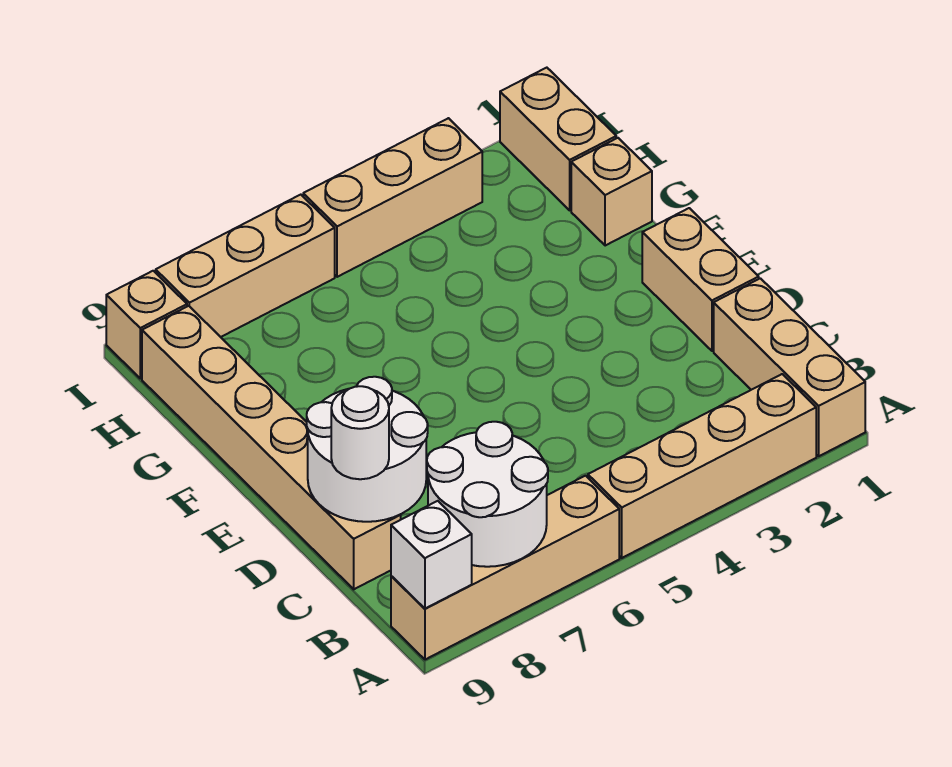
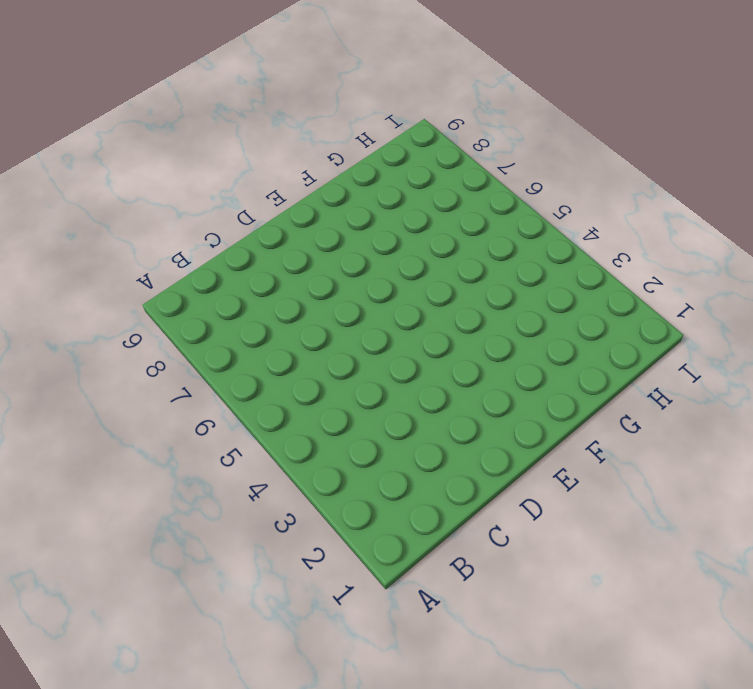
none -> tan 1x3 brick [714,278,865,456]
none -> tan 1x4 brick [588,374,816,558]
none -> tan 1x4 brick [391,476,619,660]

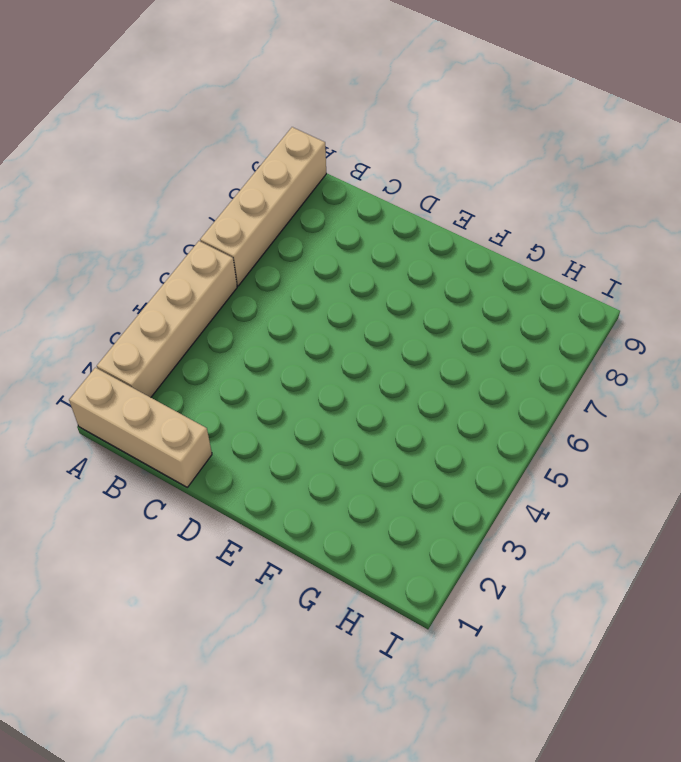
none -> tan 1x6 brick [142,306,401,589]
none -> tan 1x2 brick [642,208,759,351]
none -> tan 1x1 brick [571,138,652,246]

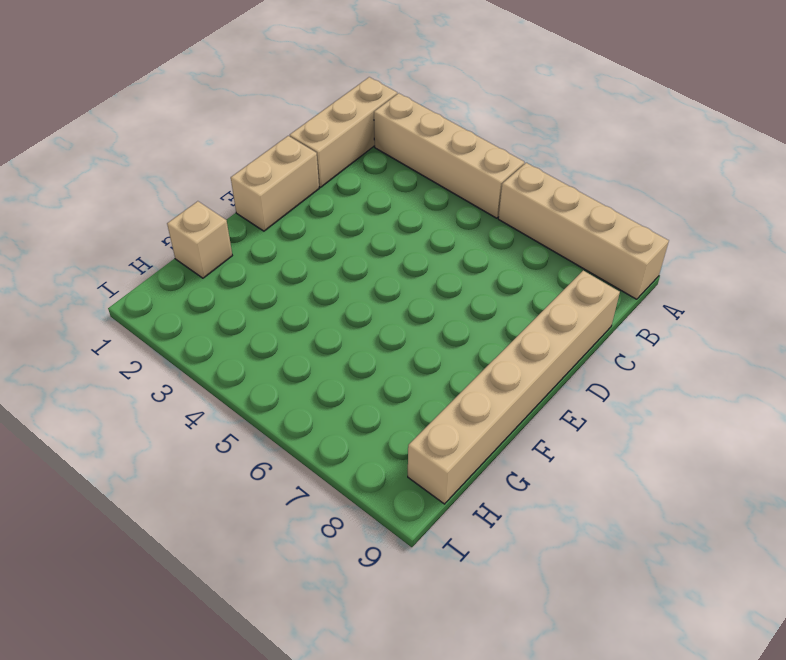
none -> tan 1x2 brick [500,68,616,210]
none -> tan 1x3 brick [303,118,482,277]
none -> tan 1x3 brick [156,195,335,337]

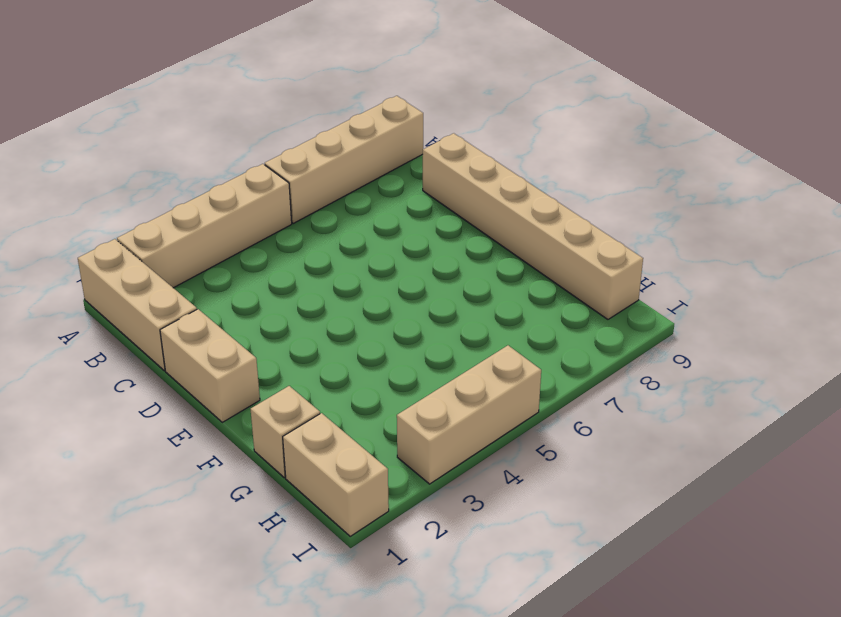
none -> tan 1x3 brick [156,195,335,337]
none -> tan 1x1 brick [106,271,187,378]
none -> white 2x2 round brick [427,422,548,567]

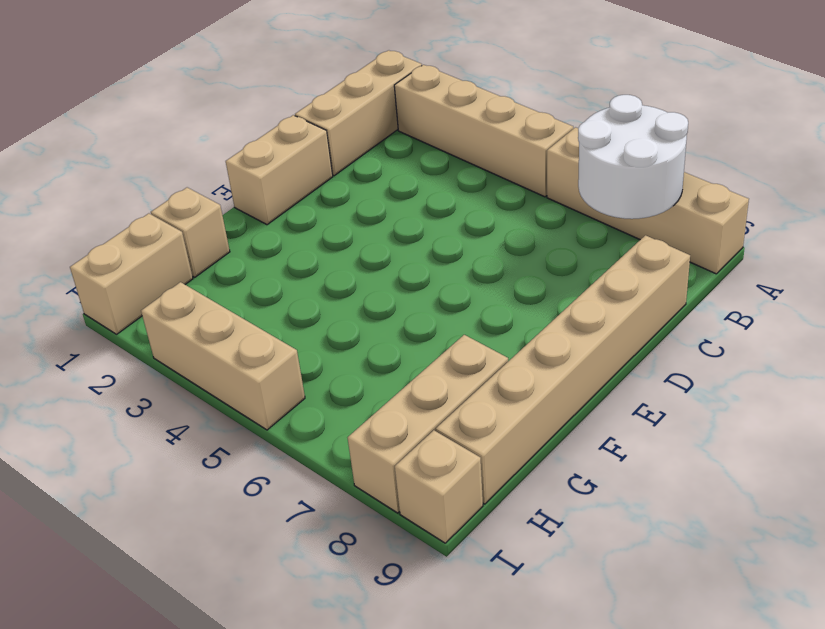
tan 1x3 brick [348,335,508,513] -> tan 1x3 brick turned to [156,195,335,337]
none -> white 1x1 brick [391,501,472,609]
none -> white 2x2 round brick [307,377,428,522]
none -> white 1x1 round brick [331,386,389,479]

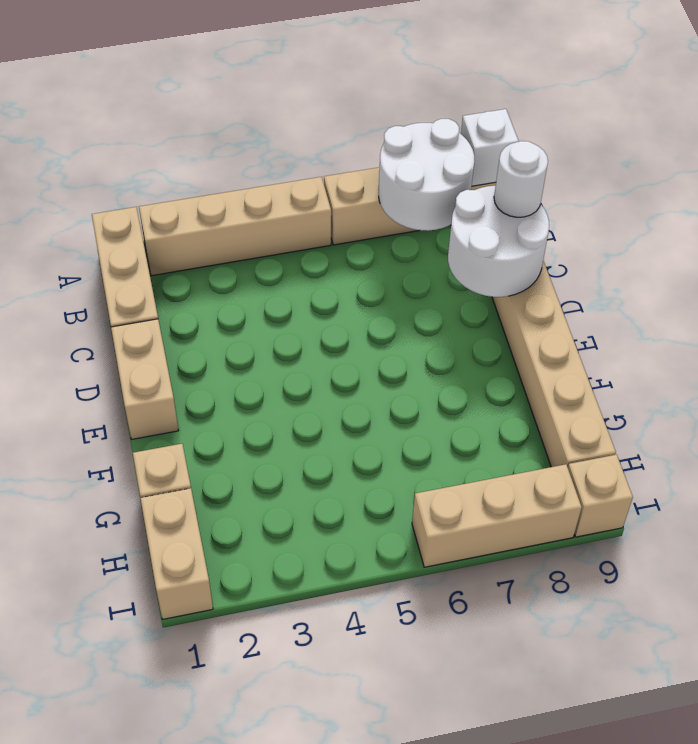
none -> tan 1x3 brick [303,118,482,277]

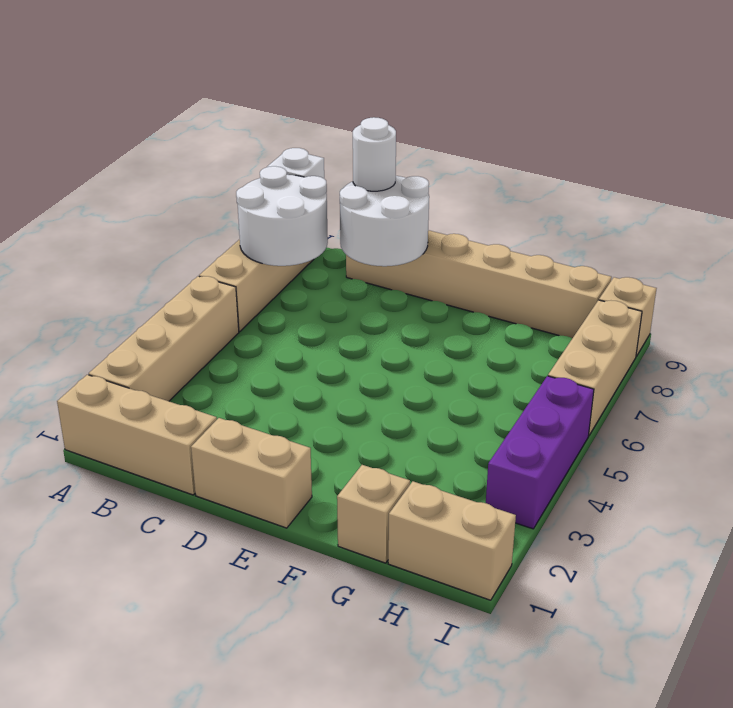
purple 1x3 brick [486,376,594,529] -> tan 1x3 brick [303,118,482,277]

